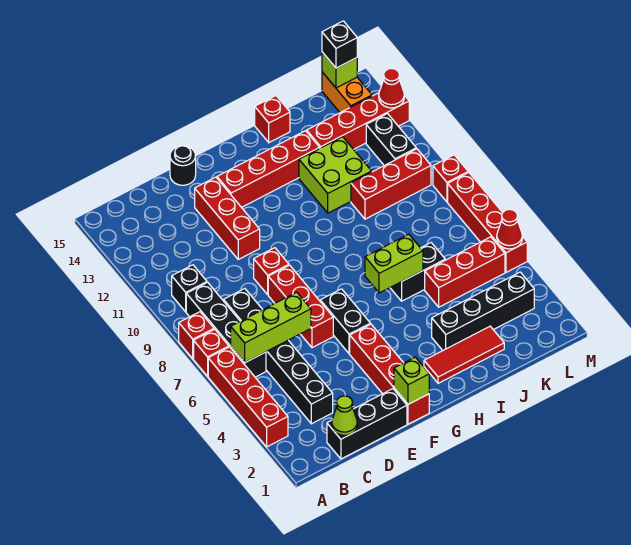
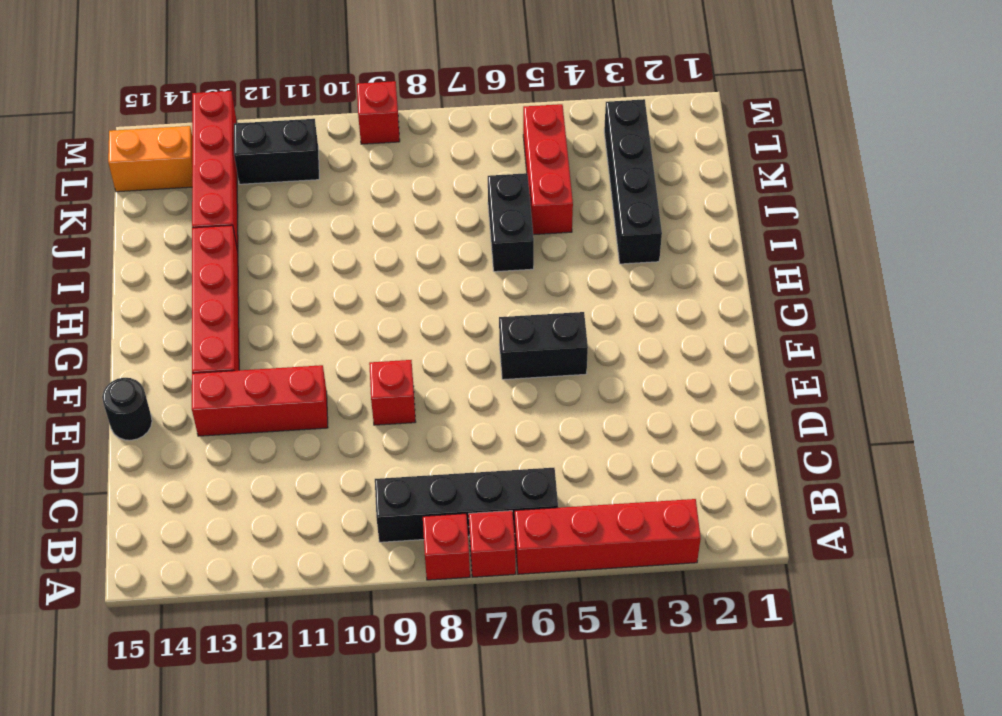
none -> black 1x1 brick [172,265,207,312]
none -> black 1x3 brick [327,389,407,459]
none -> black 1x6 brick [224,289,333,424]
none -> red 1x3 brick [268,265,333,348]

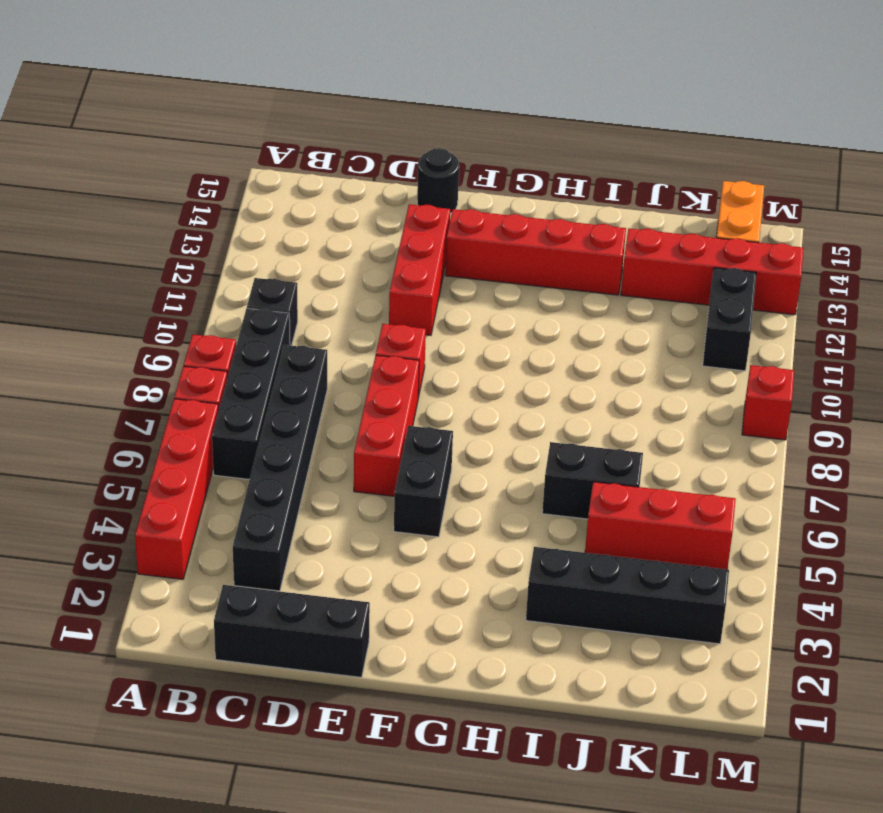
none -> red 1x4 brick [350,324,429,424]
none -> red 1x3 tile [424,326,504,383]
none -> lime 2x2 brick [299,137,372,213]
none -> red 1x1 brick [255,96,290,142]

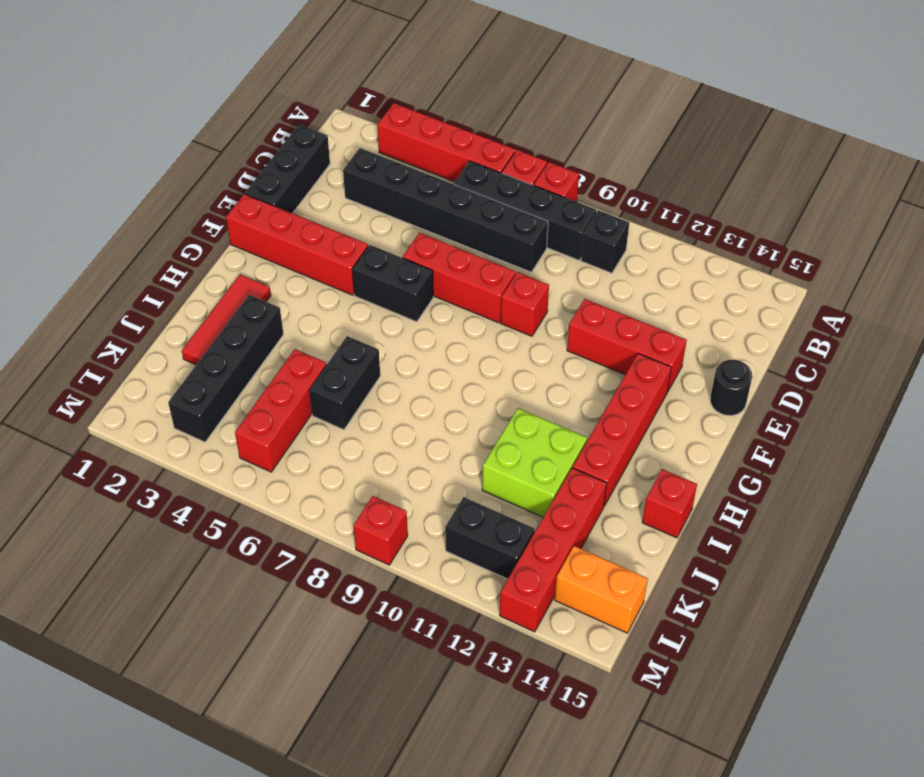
none -> red 1x3 brick [351,149,431,219]
none -> red 1x4 brick [448,172,527,272]
none -> lime 1x3 brick [231,292,311,362]
none -> lime 1x1 cone [332,396,357,435]

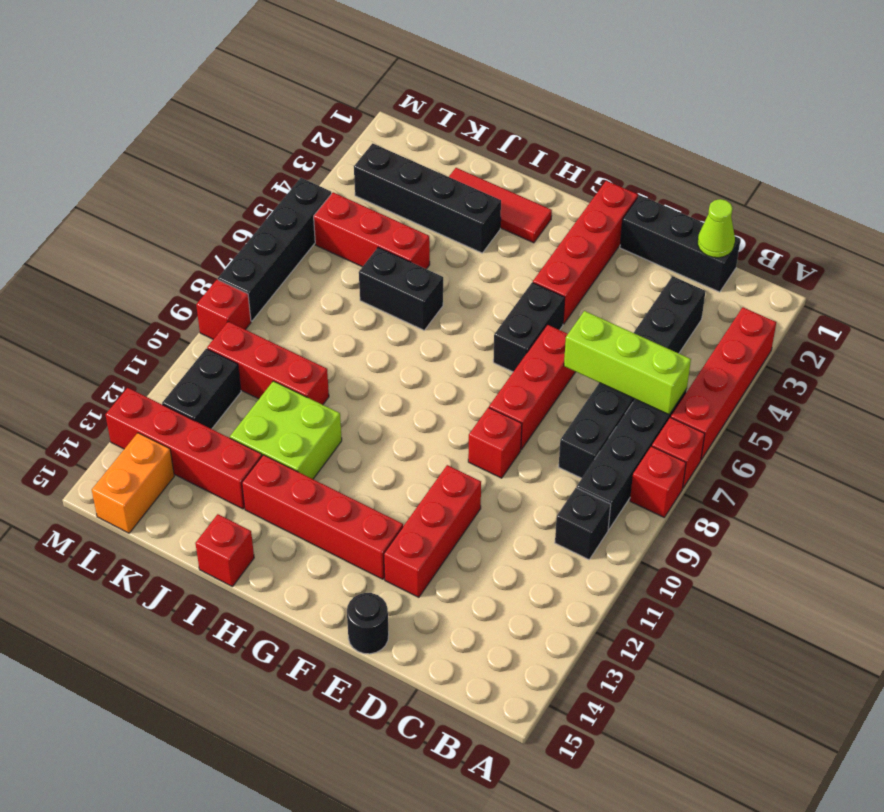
black 1x4 brick [218,178,331,321] -> red 1x4 brick [448,172,527,272]
none -> lime 1x1 brick [394,357,429,404]
none -> lime 1x2 brick [365,234,423,293]
none -> lime 1x1 brick [322,52,357,88]
none -> red 1x1 cone [497,209,522,249]

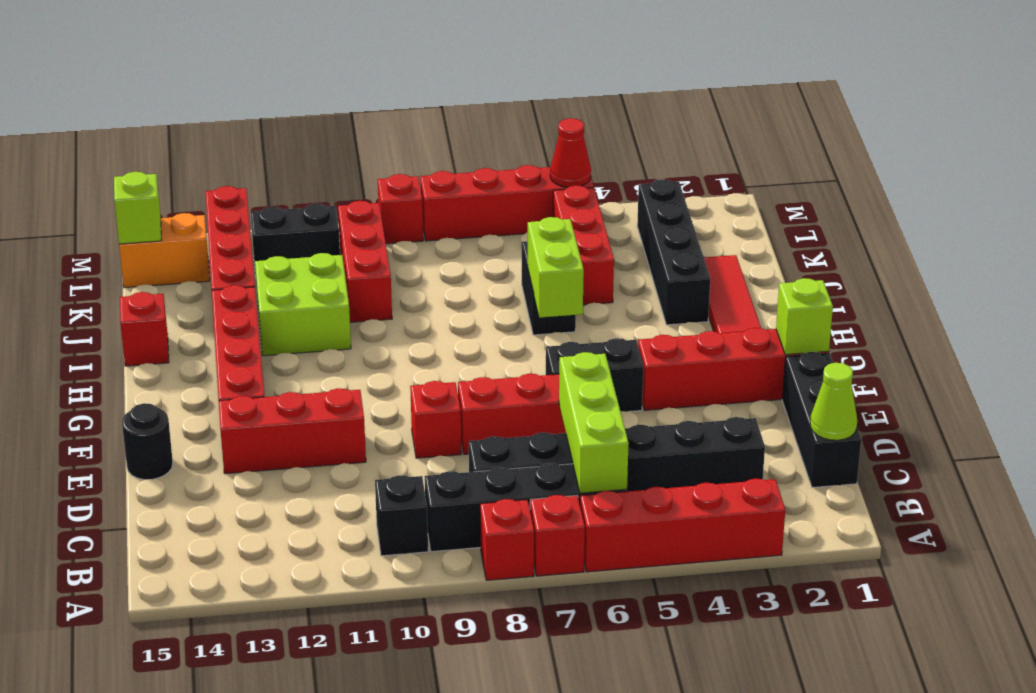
none -> red 1x1 cone [379,68,404,108]
none -> black 1x1 brick [322,21,357,68]

